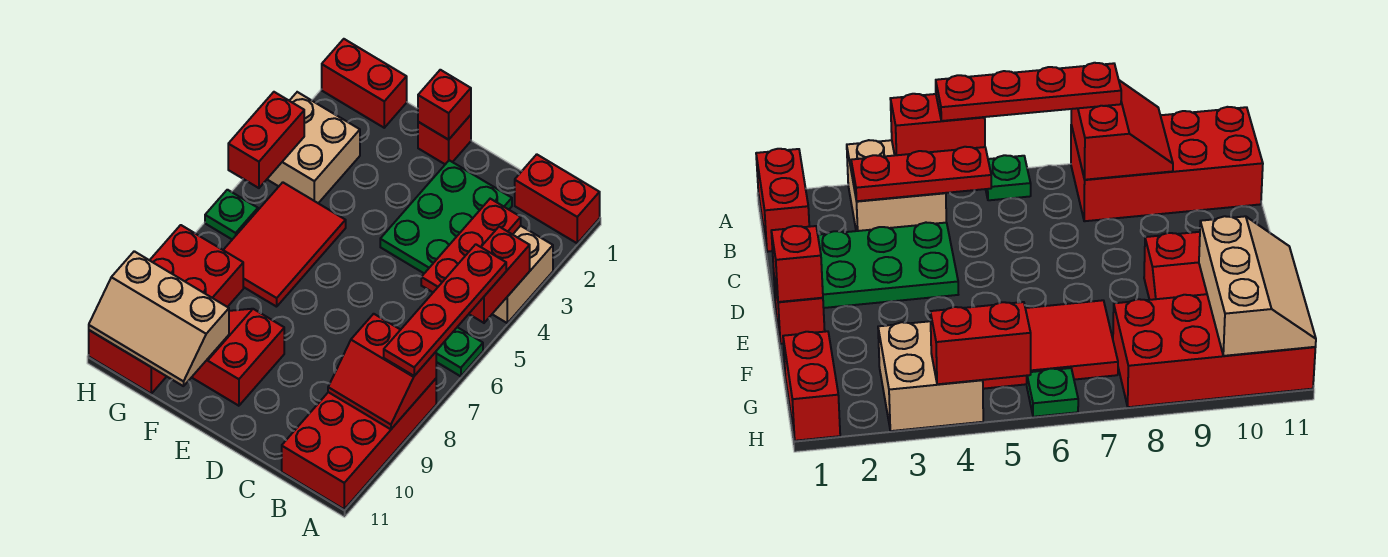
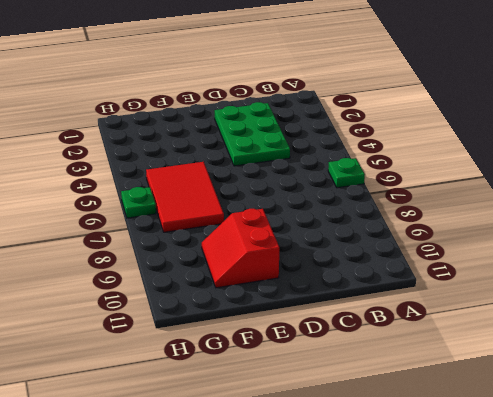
none -> red 1x2 brick [515,154,600,243]
none -> tan 2x2 brick [493,226,553,323]
none -> red 2x4 brick [282,379,436,509]

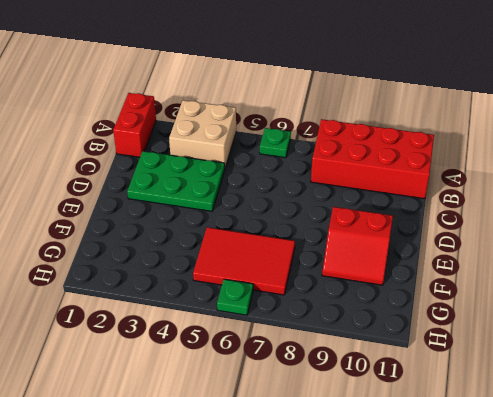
none -> red 1x1 brick [418,115,471,164]
none -> red 1x2 brick [322,39,407,128]
none -> tan 2x2 brick [267,92,360,203]

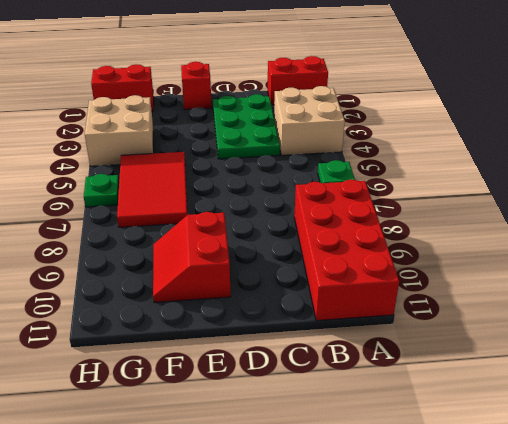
none -> red 2x4 brick [89,225,243,394]
none -> red 1x2 brick [469,227,530,323]
none -> red 2x2 slope [328,314,436,429]

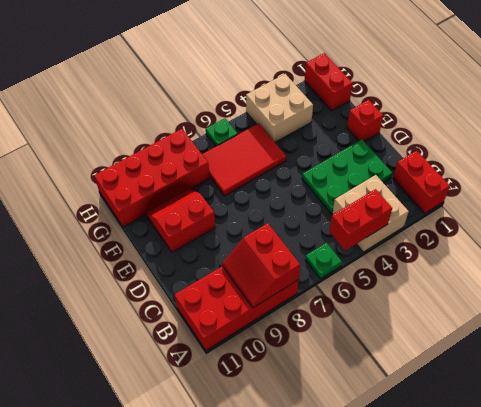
none -> red 1x3 plate [421,199,521,292]
none -> red 1x1 brick [418,70,471,140]
none -> tan 2x3 slope [89,251,229,386]

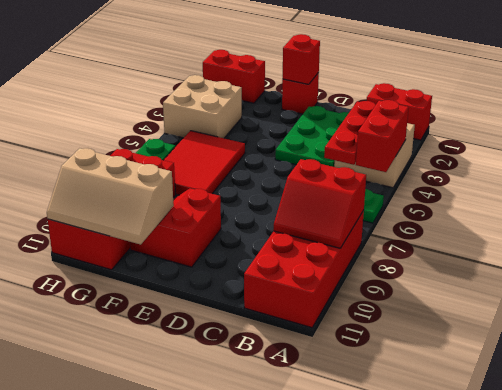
none -> red 1x2 brick [228,92,304,188]
none -> red 1x4 plate [384,244,506,376]

